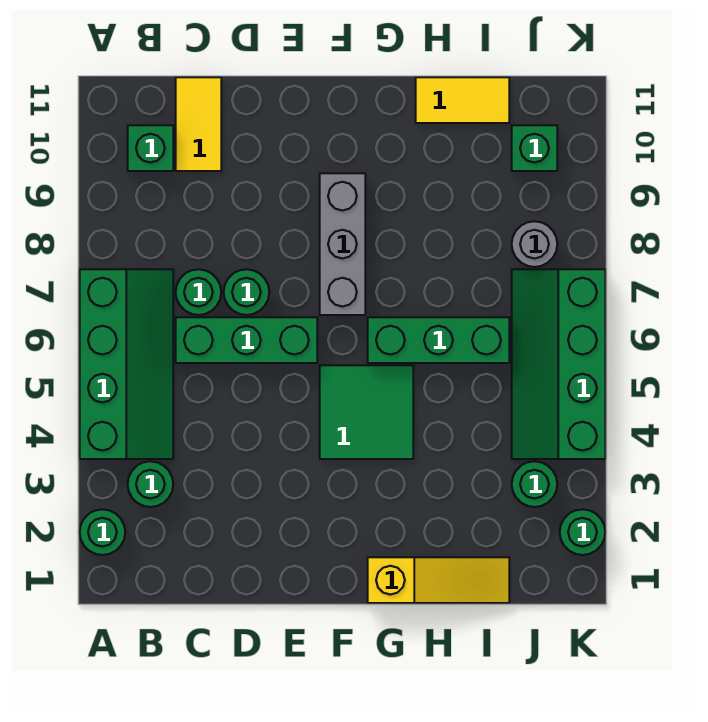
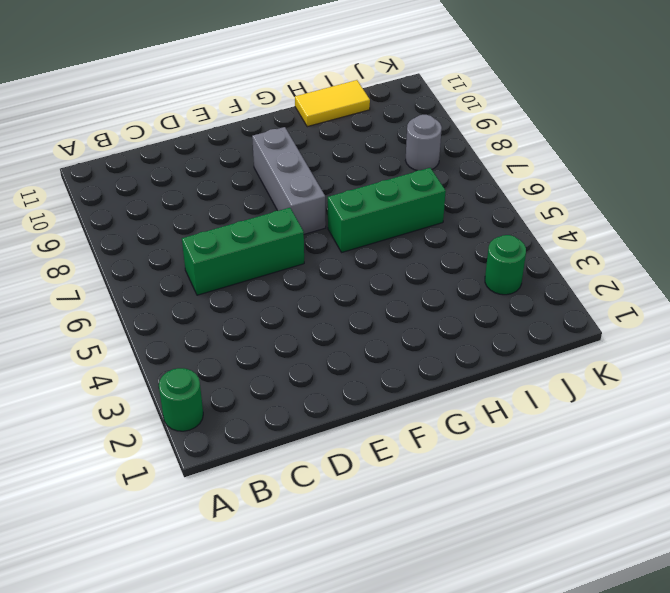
none -> green 2x4 slope [80,269,173,459]
none -> green 1x1 round brick [128,461,173,507]
none -> green 1x1 brick [128,125,173,171]

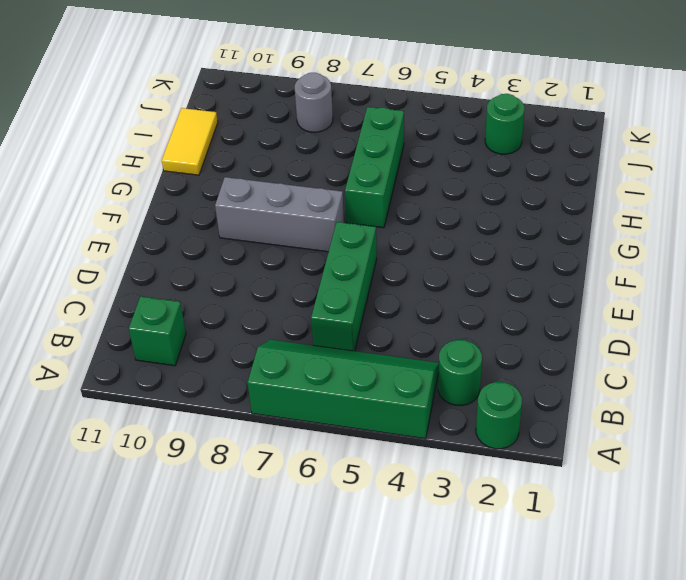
none -> green 1x1 round brick [176,269,221,315]
none -> yellow 1x2 tile [176,77,221,171]
none -> green 1x1 round brick [224,269,269,315]

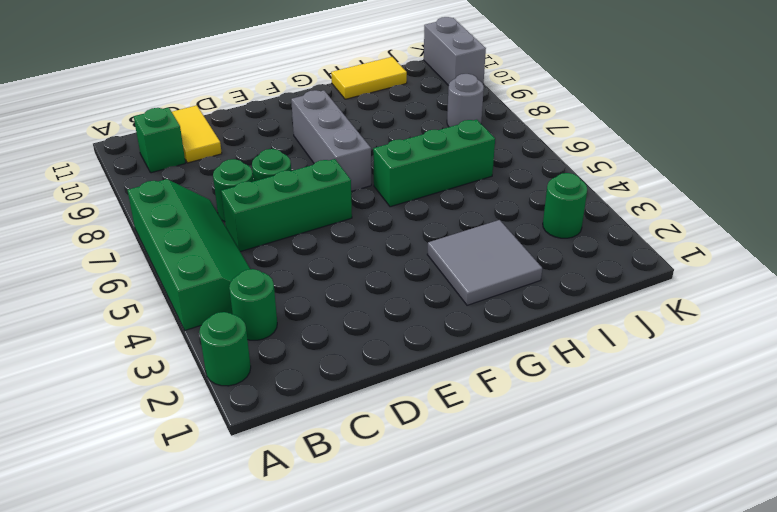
grey 2x2 tile [427,220,542,305] -> none
grey 1x2 brick [424,17,486,86] -> none
none -> green 2x2 tile [320,365,413,459]
none -> yellow 1x3 slope [368,557,509,603]
none -> green 2x4 slope [512,269,605,459]

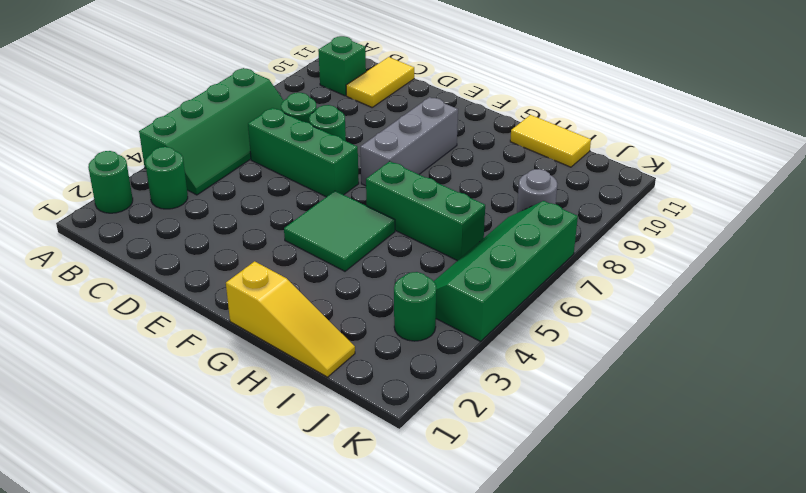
none -> green 1x1 brick [512,125,557,171]
none -> green 1x1 round brick [560,509,605,555]

